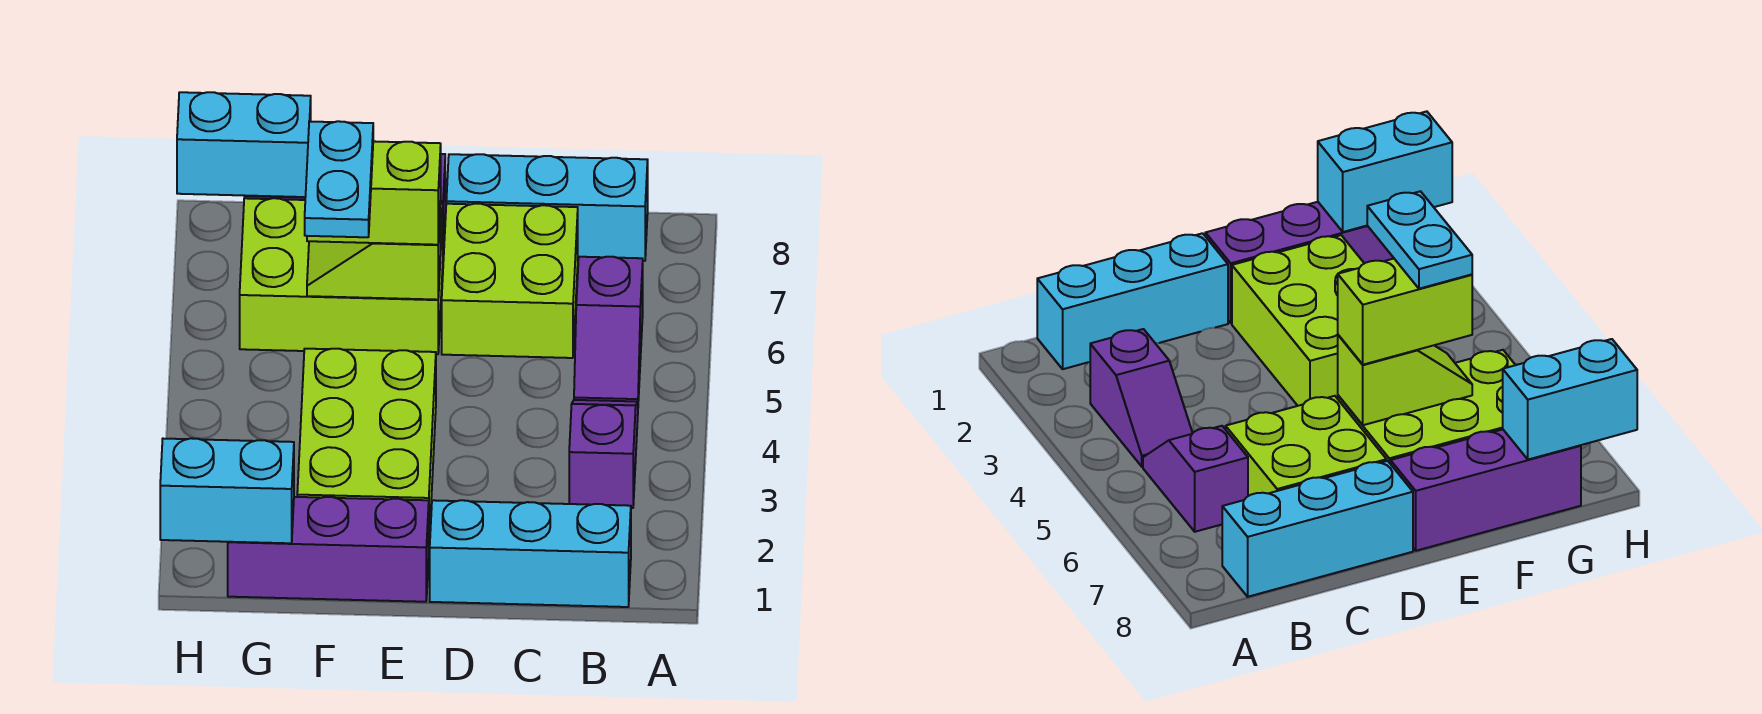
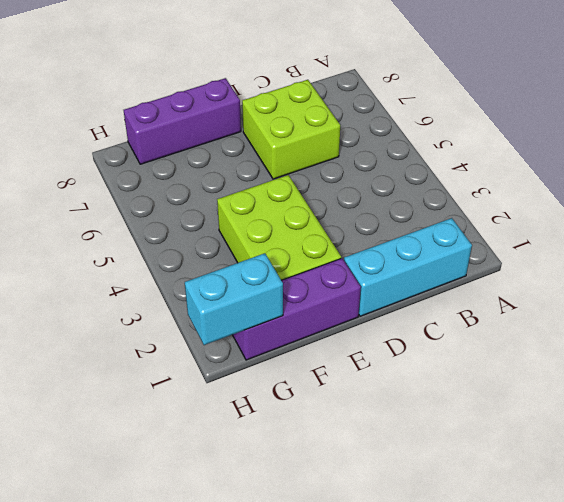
none -> purple 1x2 slope [569,400,638,508]
none -> purple 1x2 slope [574,257,643,402]
none -> cyan 1x3 brick [446,154,648,261]

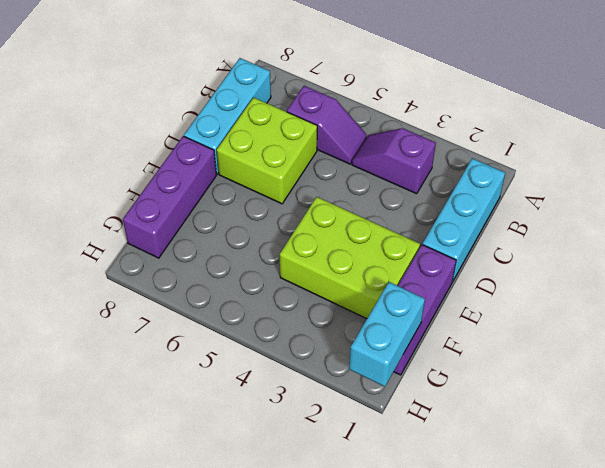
none -> lime 2x3 brick [240,198,443,354]
none -> lime 1x2 slope [307,202,441,300]
none -> cyan 1x2 brick [177,92,311,197]

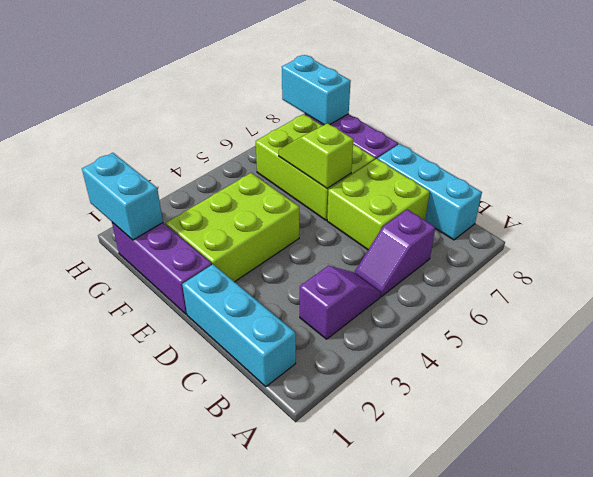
none -> lime 1x2 brick [307,141,441,245]
none -> cyan 1x2 plate [305,121,373,237]

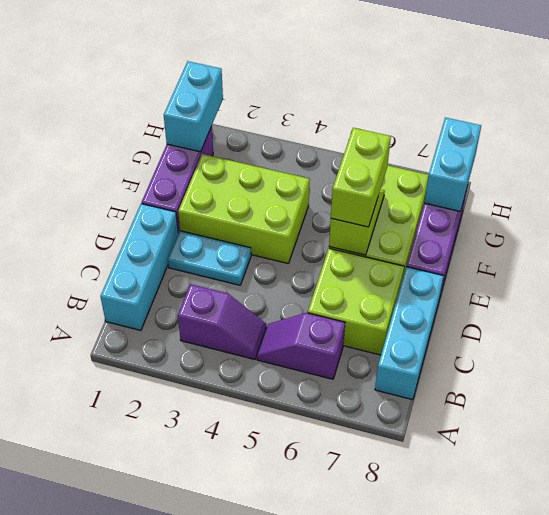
cyan 1x2 plate [168,231,251,285] -> cyan 1x2 plate moved to [305,121,373,237]

